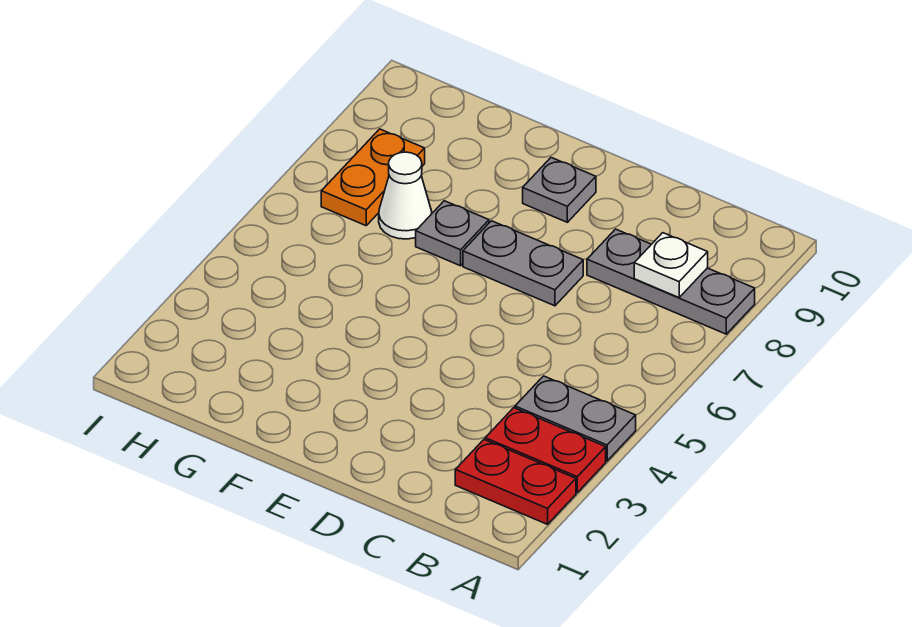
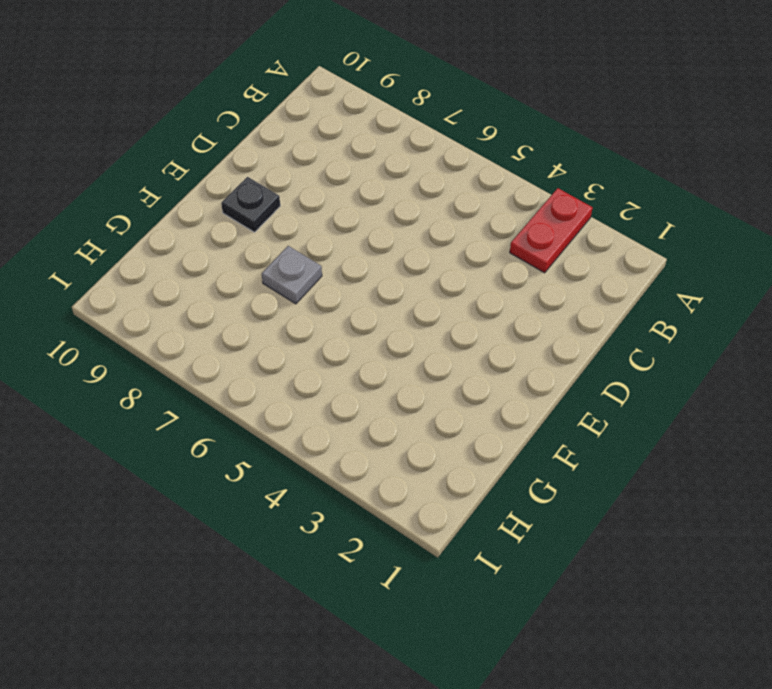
black 1x1 plate [221,177,280,232] -> grey 1x1 plate [523,158,596,222]
none -> red 1x2 plate [455,440,576,524]
none -> grey 1x2 plate [515,376,636,461]

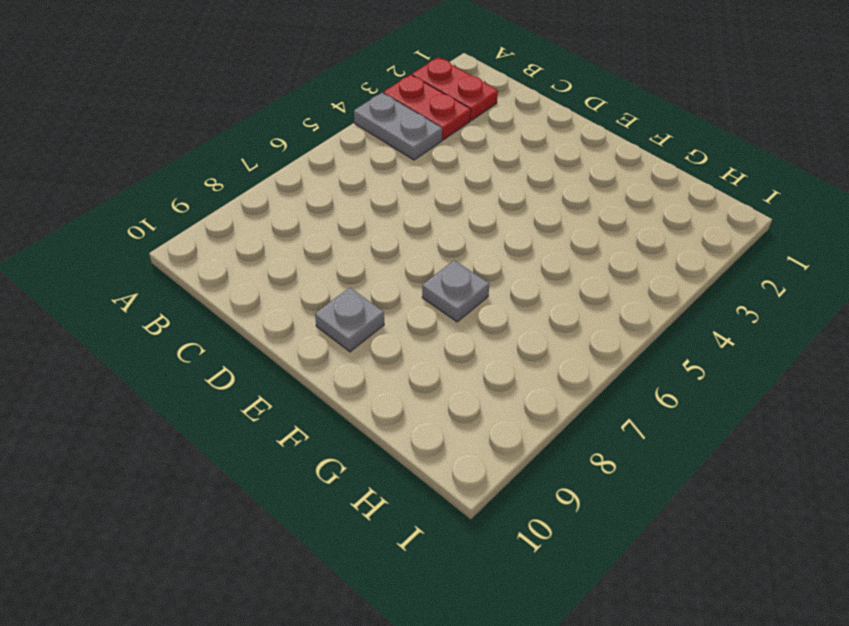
none -> grey 1x3 plate [587,229,755,334]
none -> grey 1x2 plate [463,221,583,306]

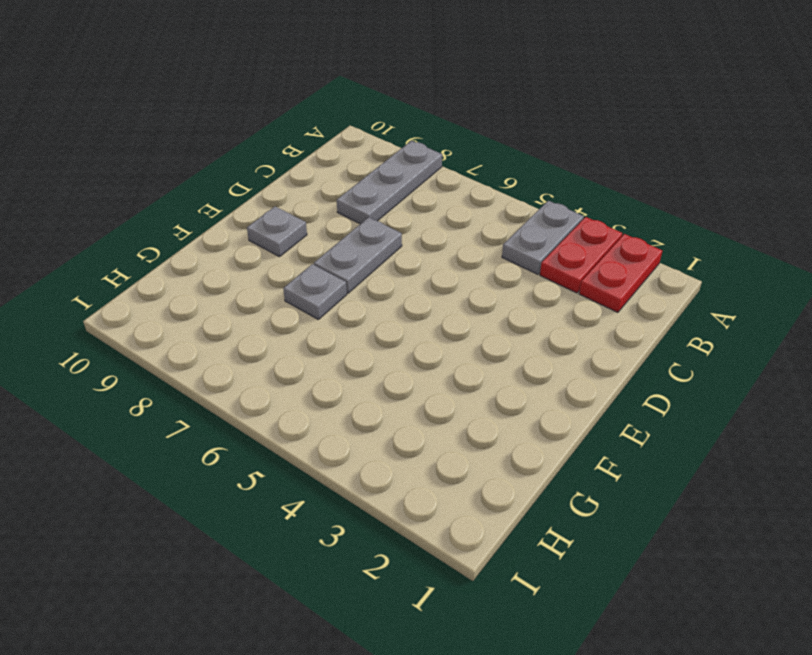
none -> white 1x1 cone [379,152,432,239]
none -> orange 1x2 plate [321,129,425,226]

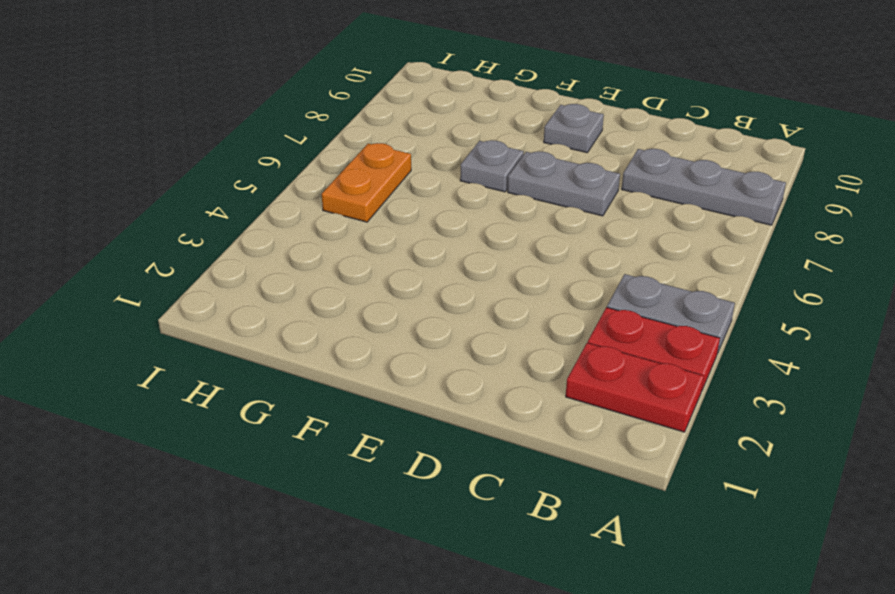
orange 1x2 plate [322,143,411,222] -> orange 1x2 plate moved to [321,129,425,226]
none -> white 1x1 cone [379,152,432,239]
none -> white 1x1 plate [634,233,708,298]

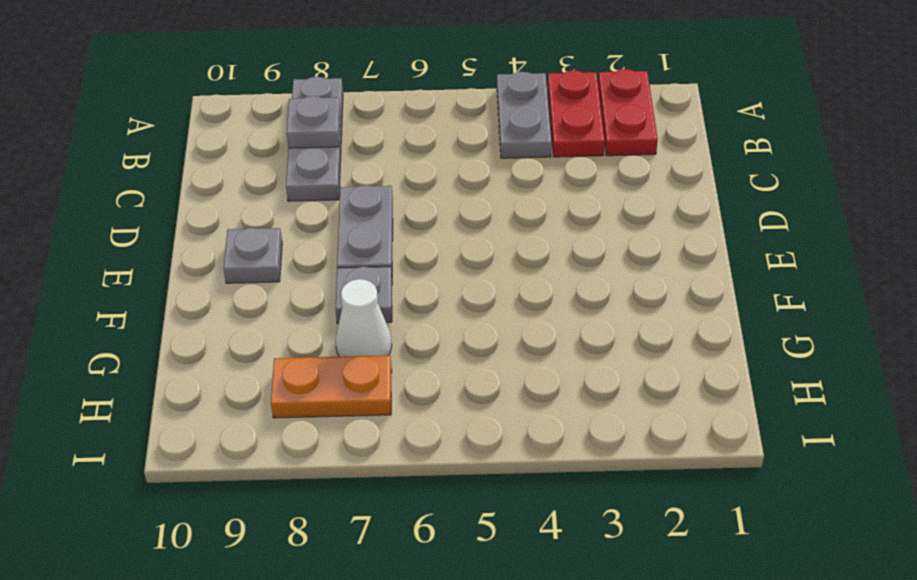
grey 1x1 plate [286,96,340,148] -> white 1x1 plate [634,233,708,298]

